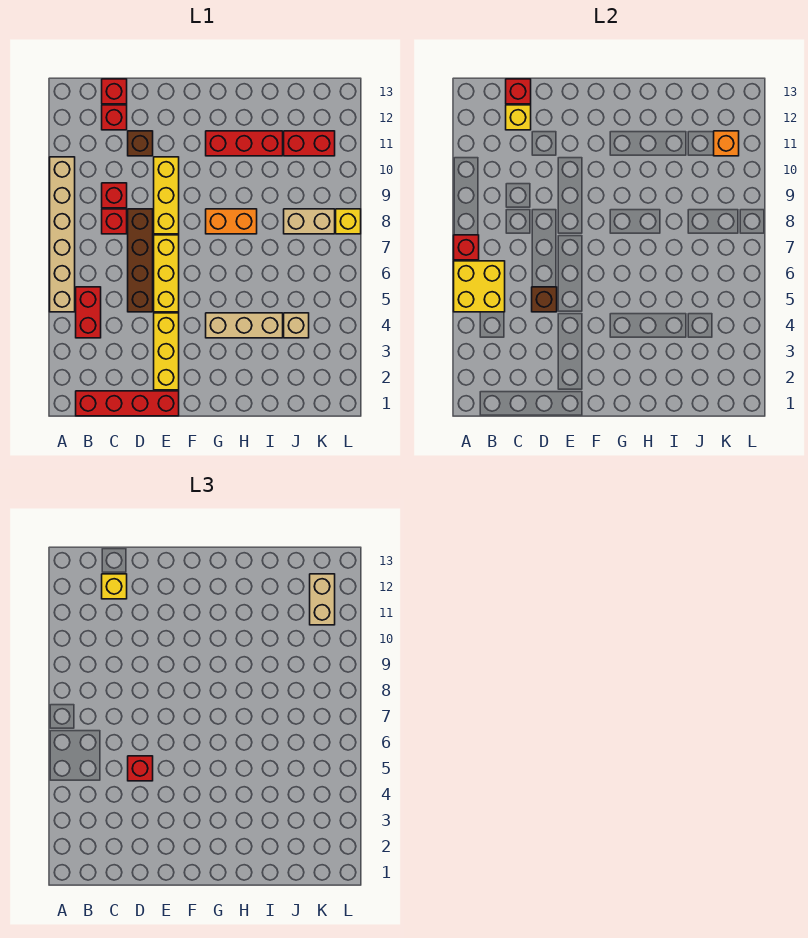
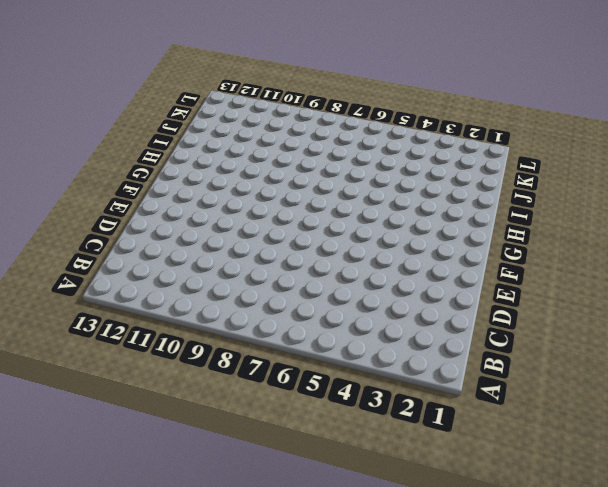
none -> tan 1x6 brick [50,157,75,312]
none -> red 1x4 brick [76,391,179,416]
none -> red 1x2 brick [76,287,101,338]

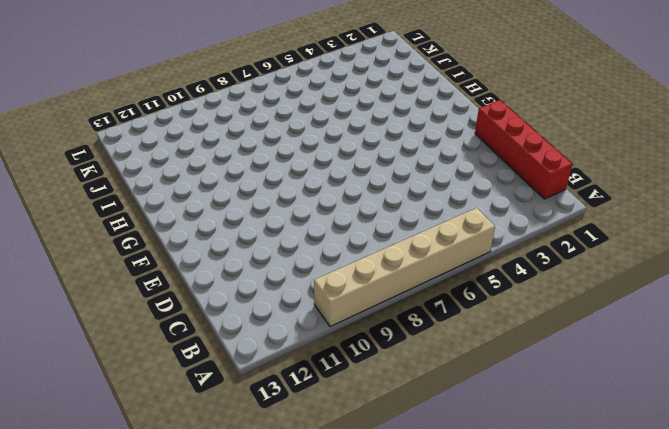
none -> red 1x2 brick [76,287,101,338]
none -> red 1x1 brick [102,209,127,234]
none -> red 1x1 brick [102,183,127,208]

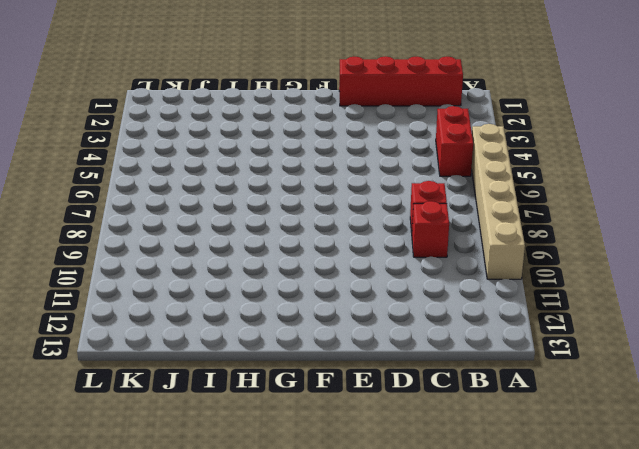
none -> red 1x1 brick [102,105,127,130]
none -> red 1x1 brick [102,79,127,104]
none -> brown 1x4 brick [128,209,153,312]

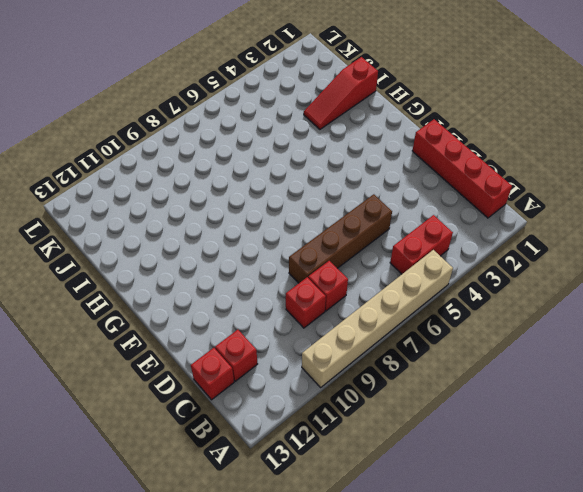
red 1x3 slope [304,57,378,129] -> none
none -> brown 1x1 brick [128,131,153,156]
none -> yellow 1x3 brick [154,313,179,390]
none -> yellow 1x3 brick [154,235,179,312]

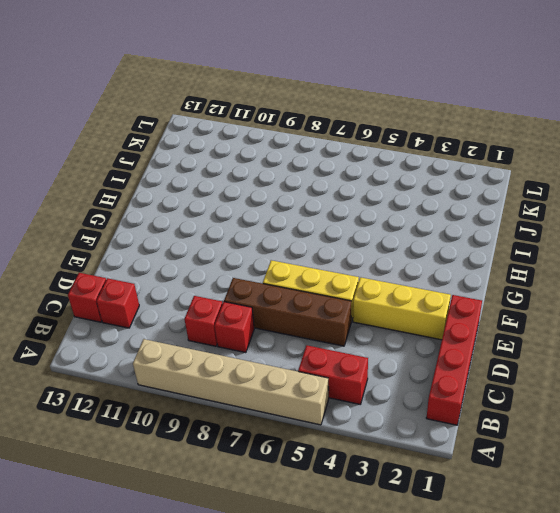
none -> brown 1x1 brick [128,131,153,156]
none -> yellow 1x3 brick [154,157,179,234]
none -> tan 1x3 brick [206,313,283,338]

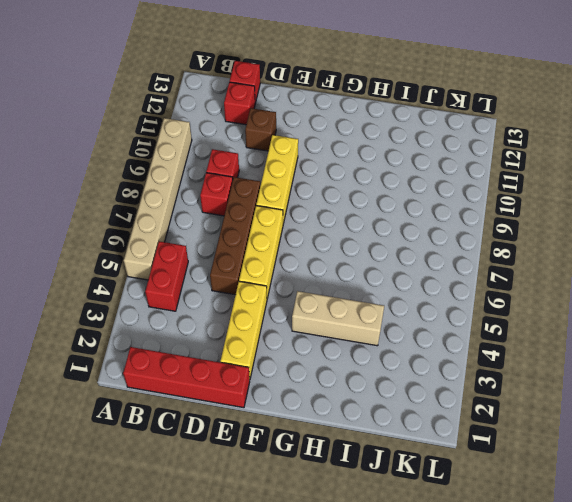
none -> orange 1x2 brick [206,209,257,234]
none -> red 1x3 brick [206,131,283,156]
none -> tan 1x1 brick [284,313,309,338]

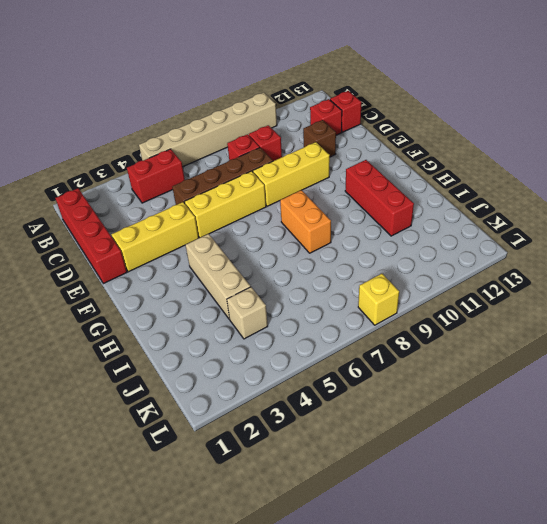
none -> tan 1x2 brick [284,209,335,234]
none -> red 1x2 brick [284,131,335,156]
none -> yellow 2x2 brick [454,261,505,312]

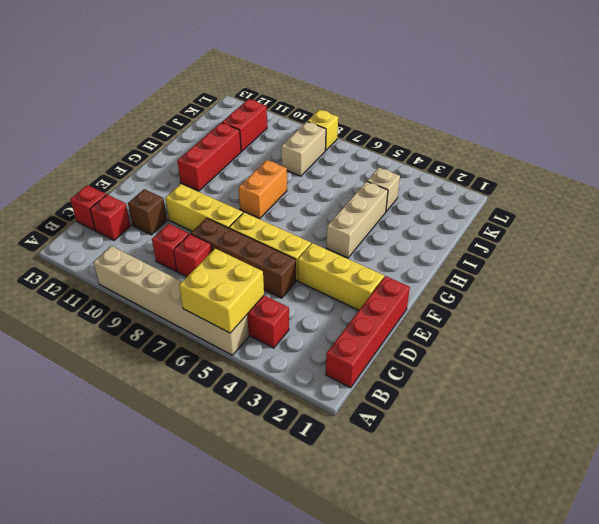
none -> red 1x1 brick [454,235,479,260]
none -> yellow 1x1 brick [506,105,531,130]
none -> red 1x1 brick [506,79,531,104]

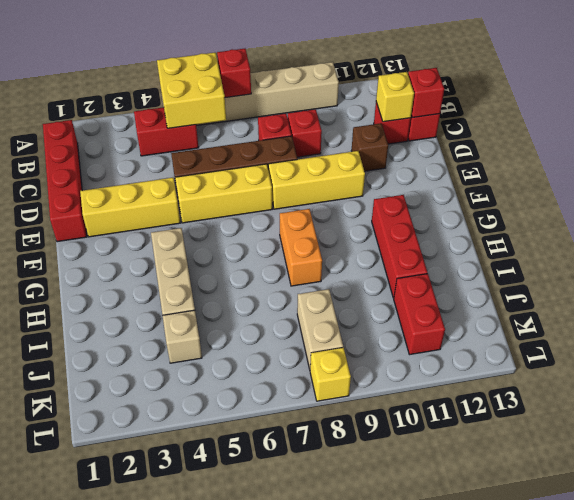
none -> brown 1x1 brick [532,287,557,312]
none -> orange 1x1 brick [714,131,739,156]
none -> yellow 1x1 brick [102,574,127,599]

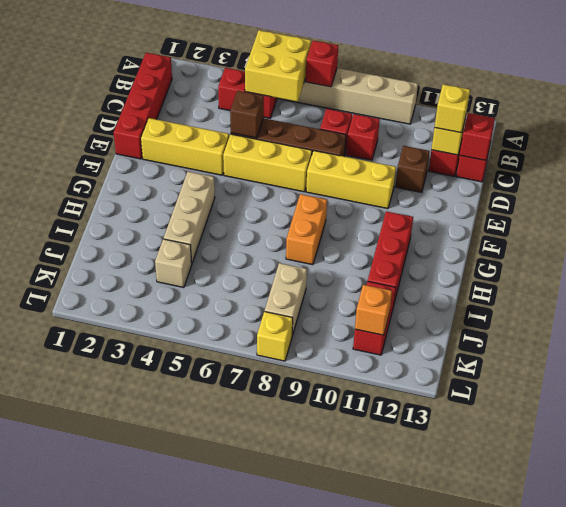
none -> red 1x1 brick [128,756,153,781]
none -> tan 1x2 brick [310,574,335,625]

